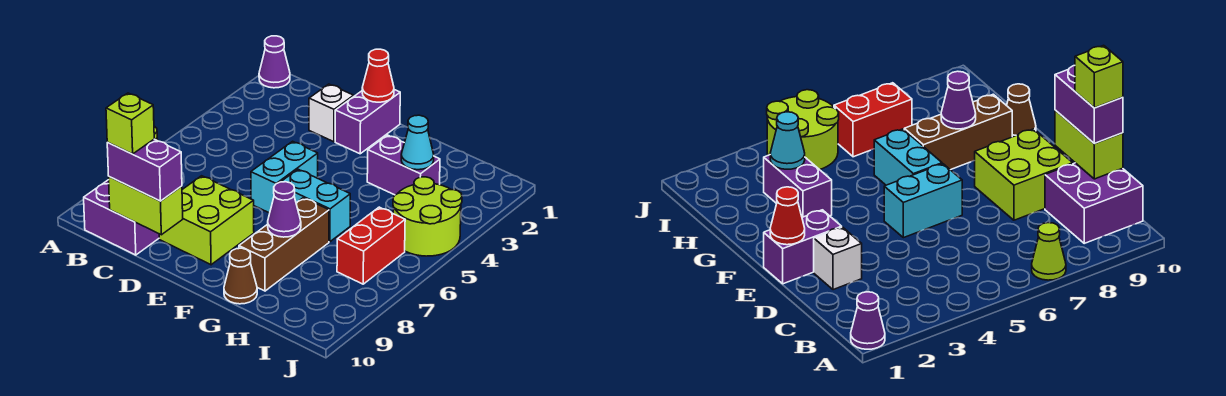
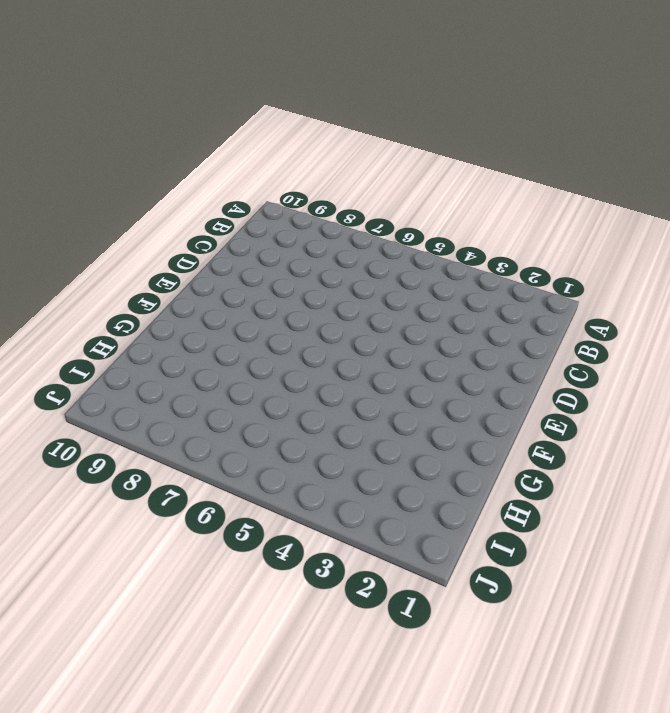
none -> purple 1x1 cone [259,36,290,88]
none -> lime 1x1 cone [1032,223,1066,280]
none -> purple 2x2 brick [84,180,159,255]

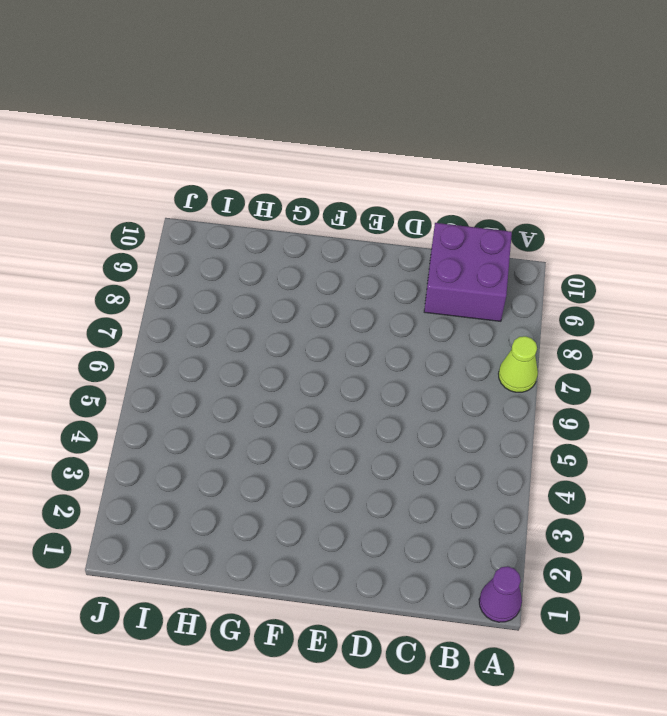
none -> white 1x1 brick [309,84,354,142]
none -> lime 2x2 brick [159,176,254,265]
none -> purple 1x2 brick [335,90,400,154]

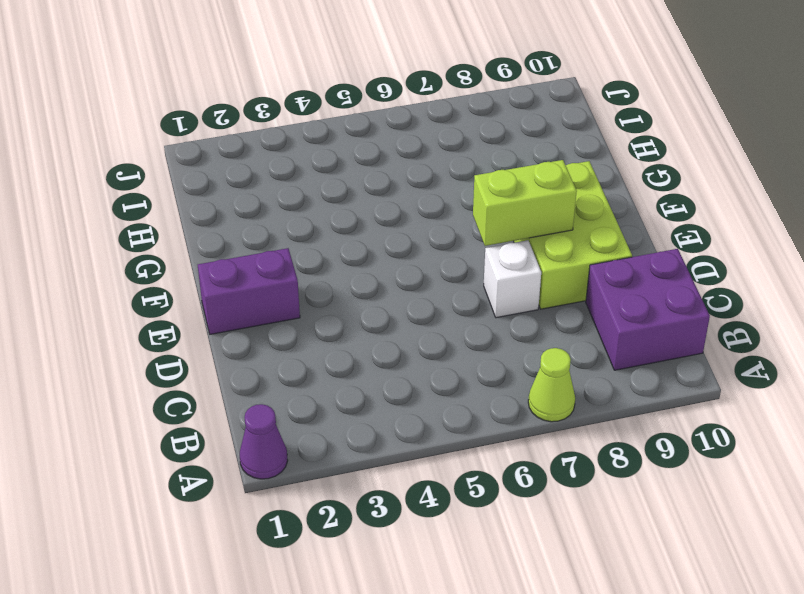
white 1x1 brick [484,240,541,318] -> white 1x1 brick moved to [309,84,354,142]
lime 2x3 brick [514,161,632,309] -> lime 2x2 brick [159,176,254,265]
lime 1x2 brick [473,160,577,246] -> lime 1x2 brick turned to [109,177,183,235]
none -> cyan 1x2 brick [251,141,318,213]
none -> cyan 1x2 brick [281,169,350,242]
none -> purple 1x2 brick [367,135,440,195]

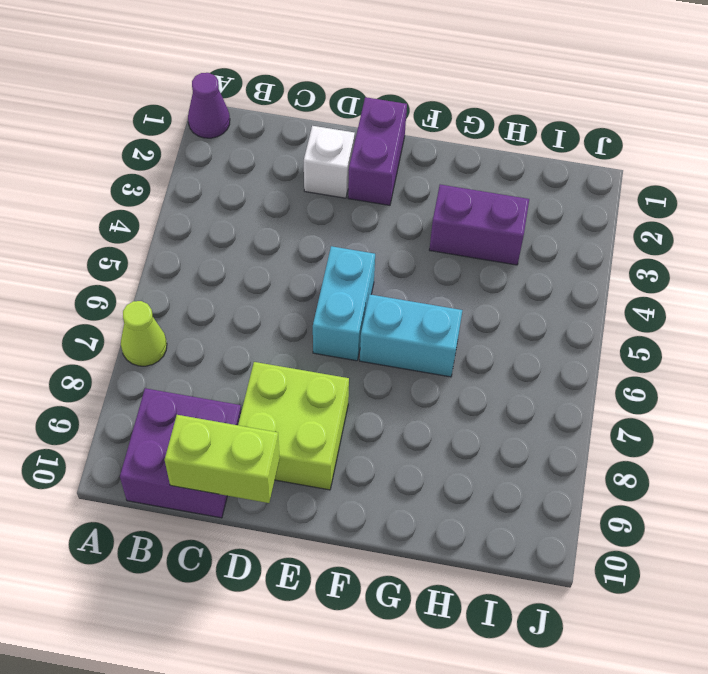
none -> brown 1x3 brick [239,198,329,291]
none -> brown 1x1 cone [224,248,257,304]
none -> lime 2x2 round brick [393,177,462,256]

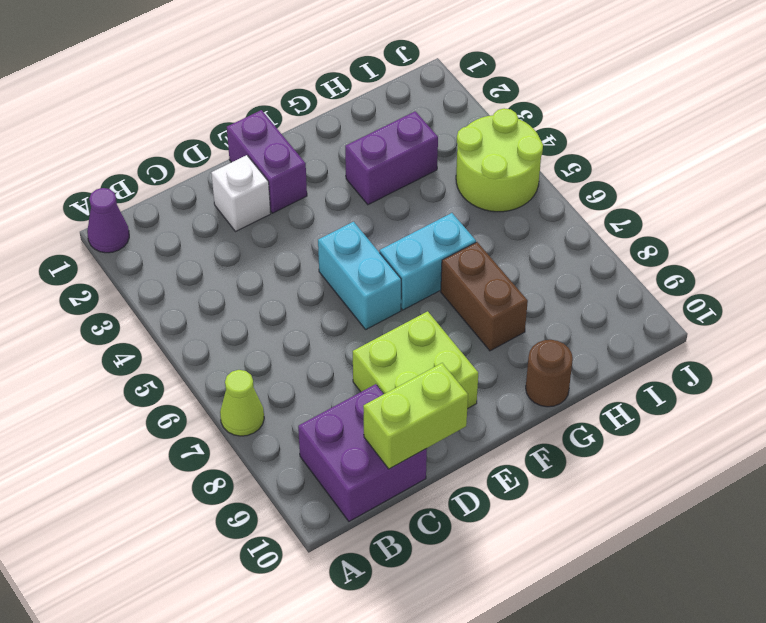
brown 1x2 brick [441,242,528,351] -> brown 1x3 brick [239,198,329,291]
brown 1x1 round brick [526,340,573,407] -> brown 1x1 cone [224,248,257,304]
none -> red 1x2 brick [337,207,405,284]
none -> red 1x1 cone [362,49,394,102]
none -> purple 1x1 cone [268,182,301,237]

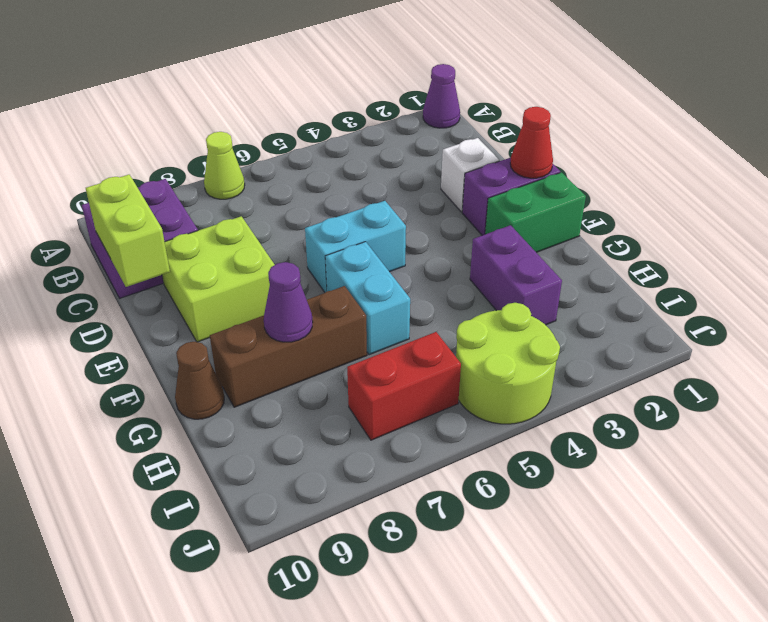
green 1x2 brick [485,172,586,252] -> none
none -> cyan 1x1 cone [401,115,434,170]
none -> purple 1x2 brick [107,139,182,201]
none -> lime 1x1 brick [106,93,154,154]

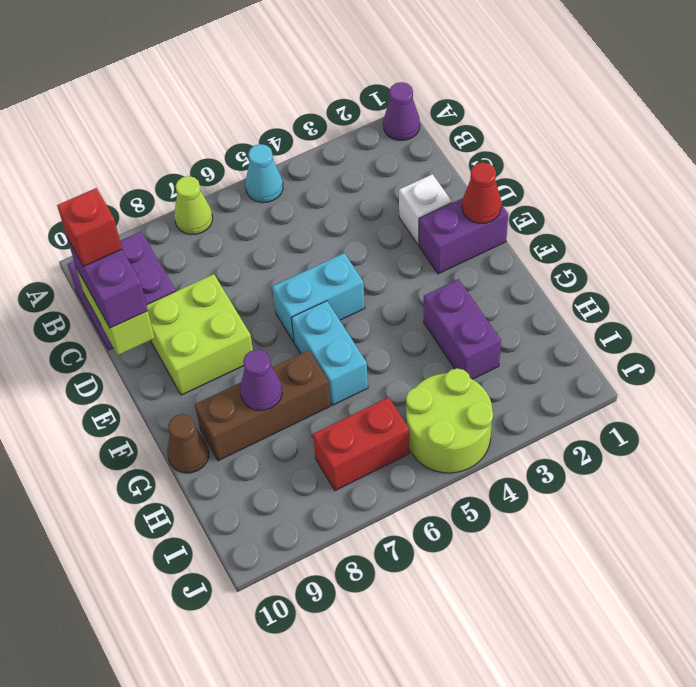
cyan 1x1 cone [245,144,283,203] -> cyan 1x1 cone moved to [401,115,434,170]
red 1x1 brick [57,188,122,266] -> lime 1x1 brick [106,93,154,154]

